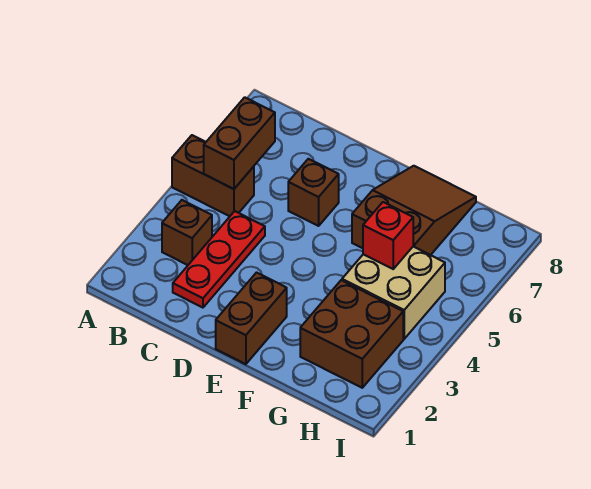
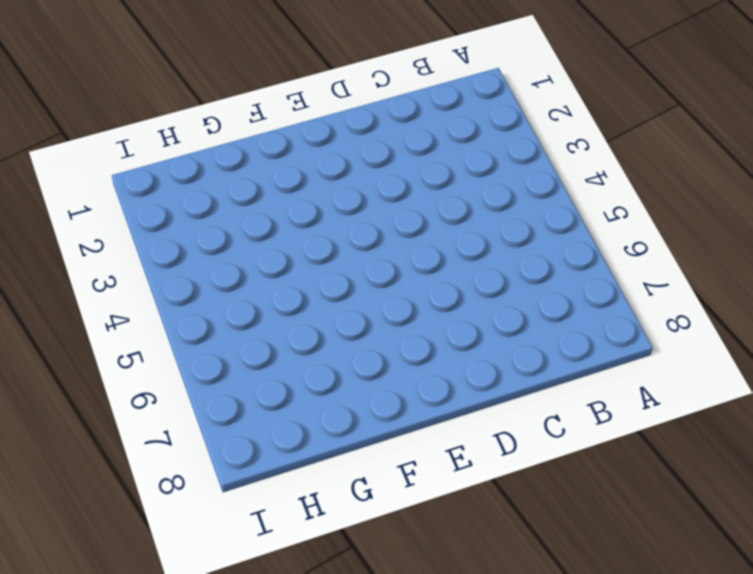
none -> brown 1x2 brick [172,135,254,216]
none -> brown 1x1 brick [162,200,212,265]

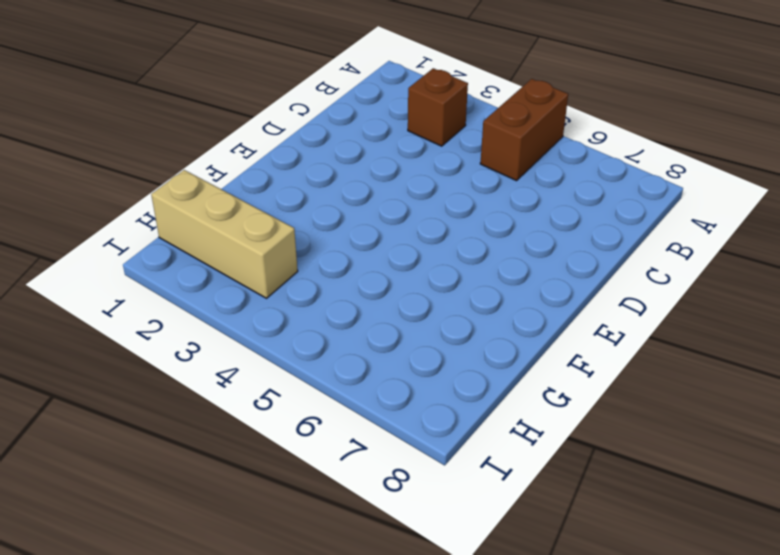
tan 1x3 brick [151,170,298,298] -> brown 2x2 brick [300,280,403,388]
none -> red 1x3 plate [173,211,265,308]
none -> brown 1x1 brick [288,159,339,226]

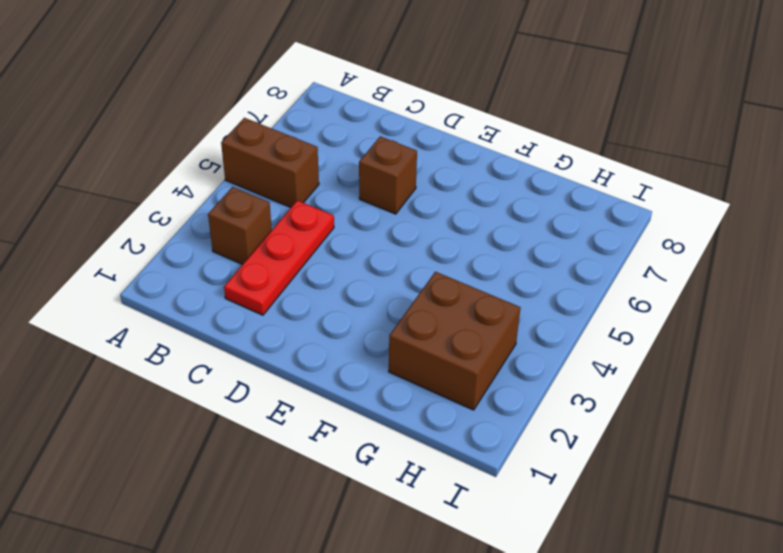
none -> brown 1x2 brick [216,273,287,364]
none -> brown 2x3 slope [352,166,476,255]

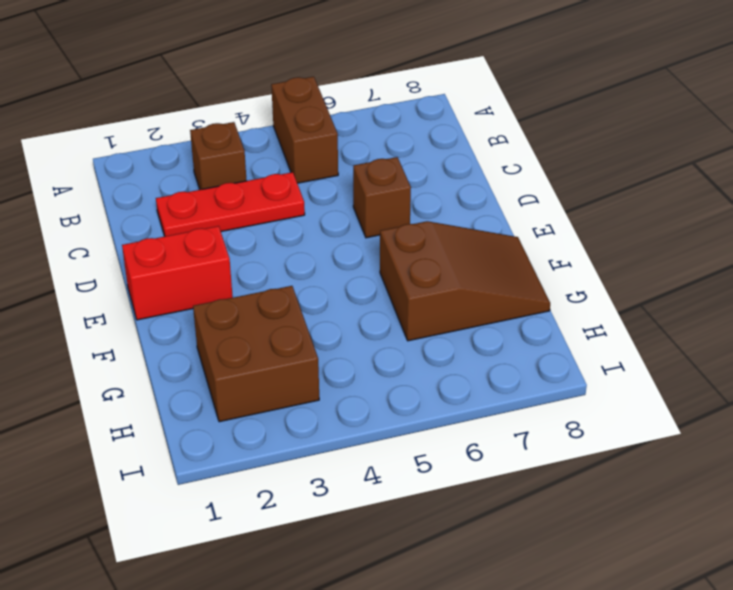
red 1x2 brick [122,226,233,320] -> brown 1x2 brick [216,273,287,364]
none -> tan 2x2 brick [342,247,445,339]
none -> brown 1x2 brick [204,97,275,189]

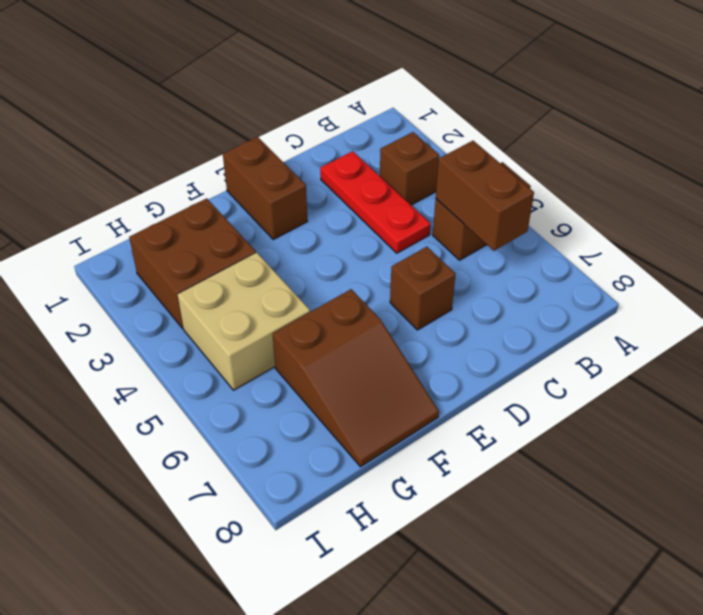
none -> red 1x1 brick [363,202,413,269]

